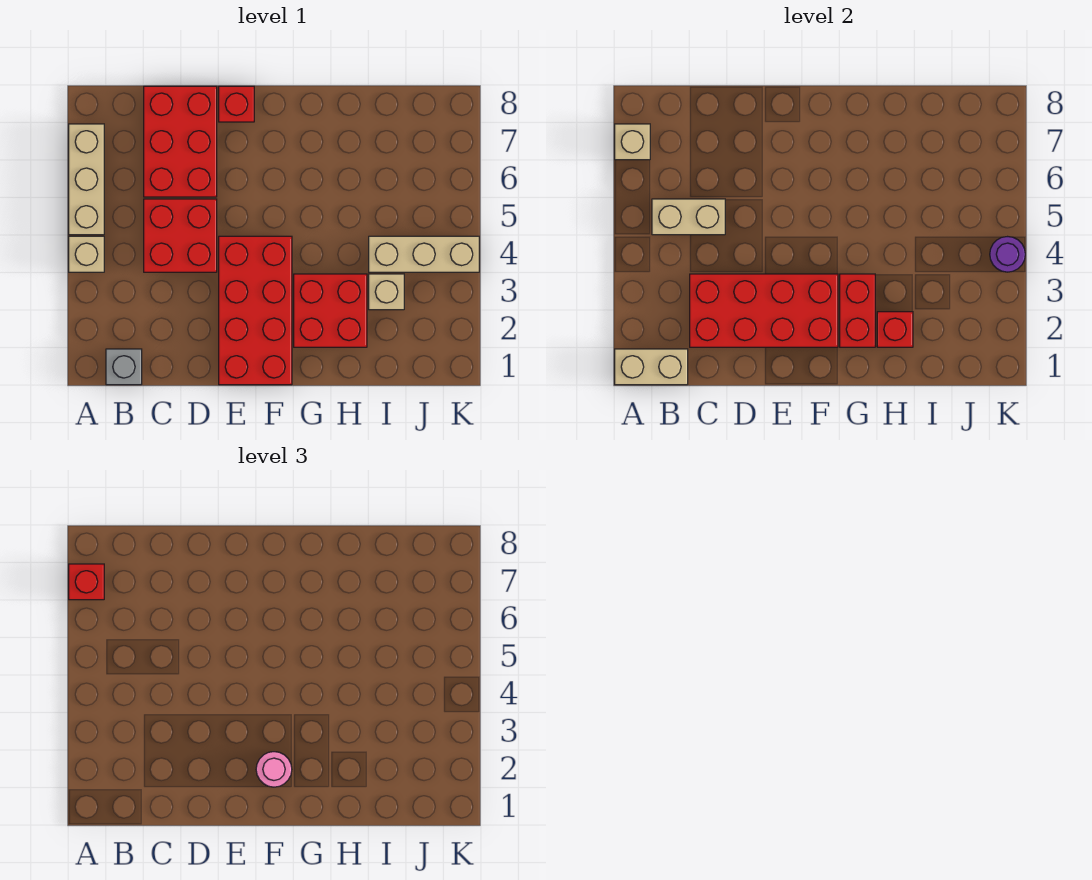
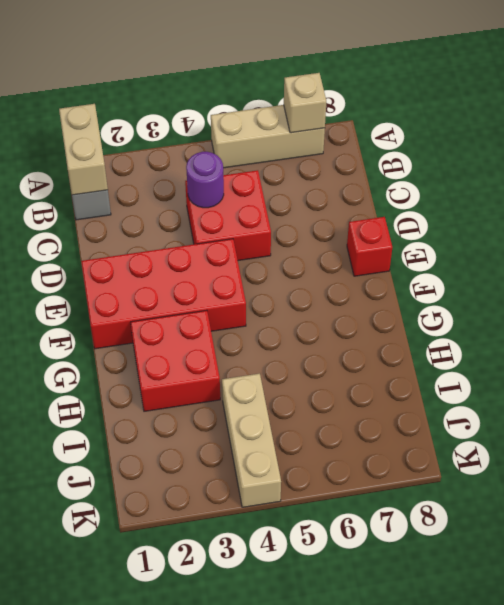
purple 1x1 round brick [186,152,224,208] -> purple 1x1 round brick moved to [990,237,1025,272]
none -> tan 1x1 brick [69,236,104,272]
none -> red 2x3 brick [144,86,217,197]
none -> tan 1x1 brick [369,274,404,310]

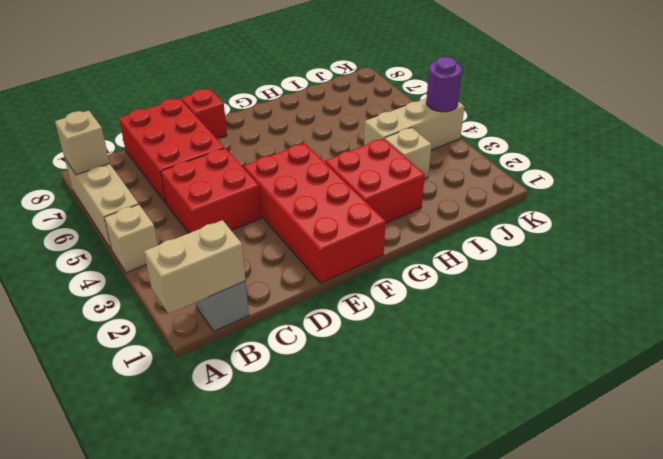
none -> tan 1x2 brick [652,199,725,235]
none -> red 2x4 brick [690,274,838,347]
none -> red 1x2 brick [840,274,875,347]

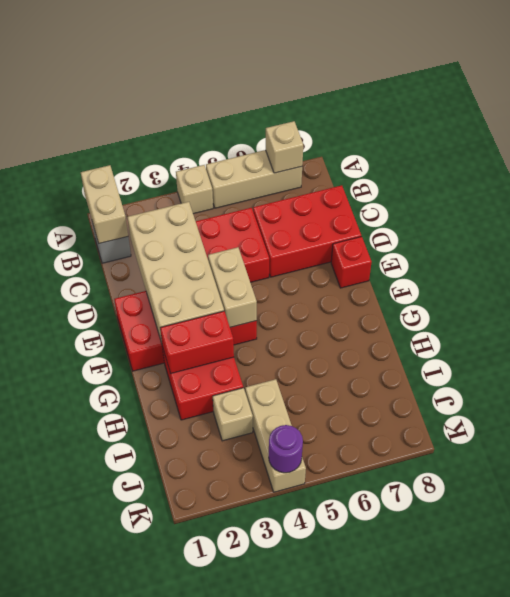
tan 2x4 brick [127,202,224,343] -> red 2x4 brick [690,274,838,347]
tan 1x2 brick [208,247,257,327] -> tan 1x2 brick moved to [652,199,725,235]
none -> red 1x1 brick [877,312,913,347]
none -> red 1x1 brick [69,564,104,600]
none -> pink 1x1 round brick [256,752,292,787]

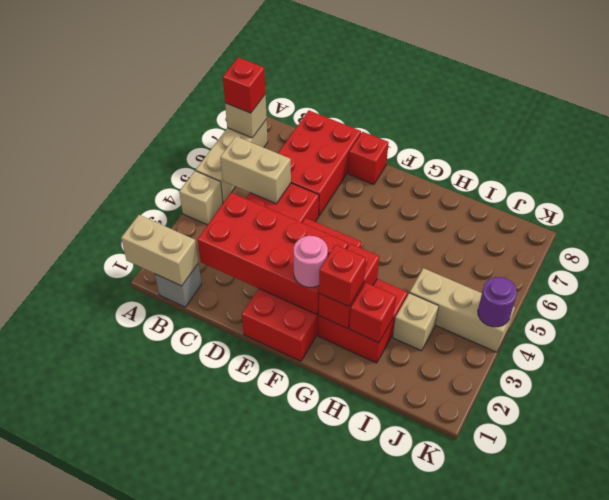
red 1x1 brick [319,245,366,307] -> none

